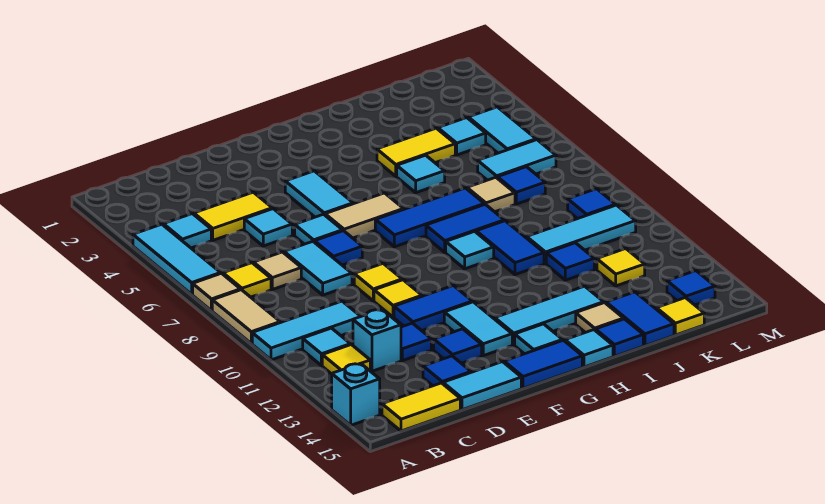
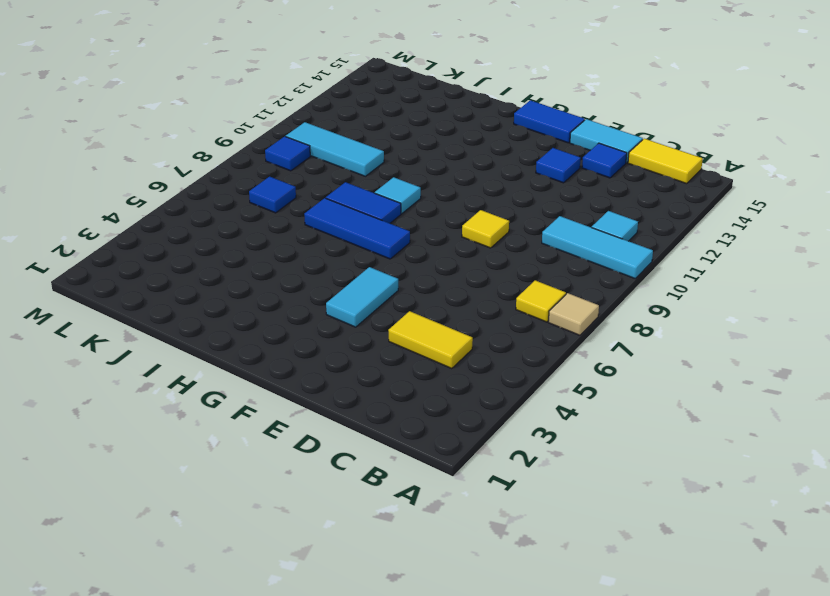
none -> cyan 1x3 tile [133,224,221,294]
none -> tan 1x2 tile [212,290,280,343]
none -> cyan 1x1 brick [332,363,380,425]
none -> cyan 1x1 tile [163,214,211,248]

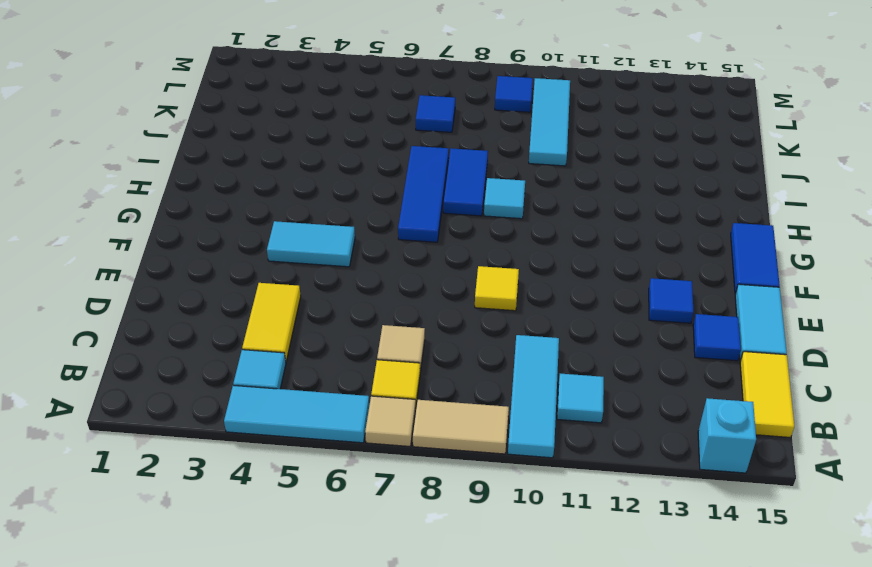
none -> yellow 1x1 tile [322,345,370,374]
none -> cyan 1x1 brick [353,309,401,371]
none -> cyan 1x1 tile [244,209,292,246]
none -> cyan 1x2 tile [284,241,352,295]

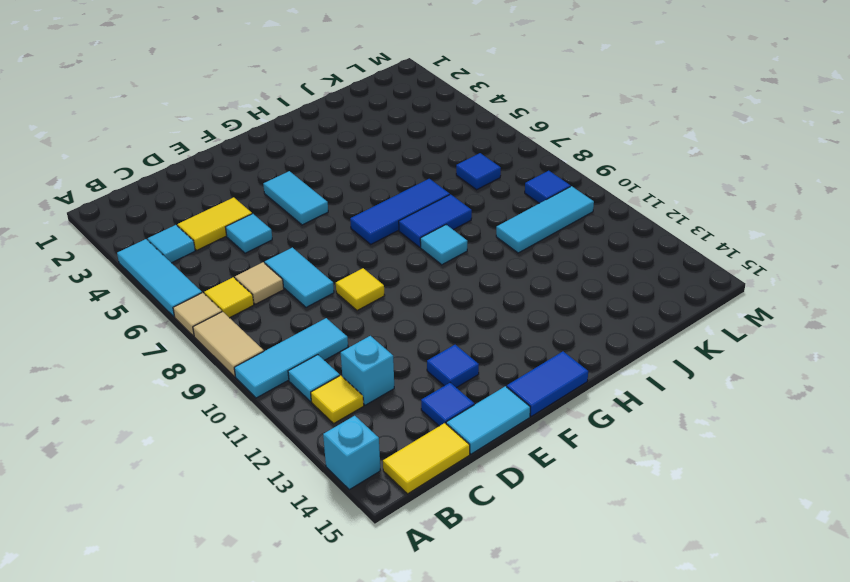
none -> blue 1x1 tile [401,323,431,361]
none -> cyan 1x1 tile [295,214,343,244]
none -> blue 1x1 tile [315,231,362,265]
none -> yellow 1x1 tile [374,280,422,317]

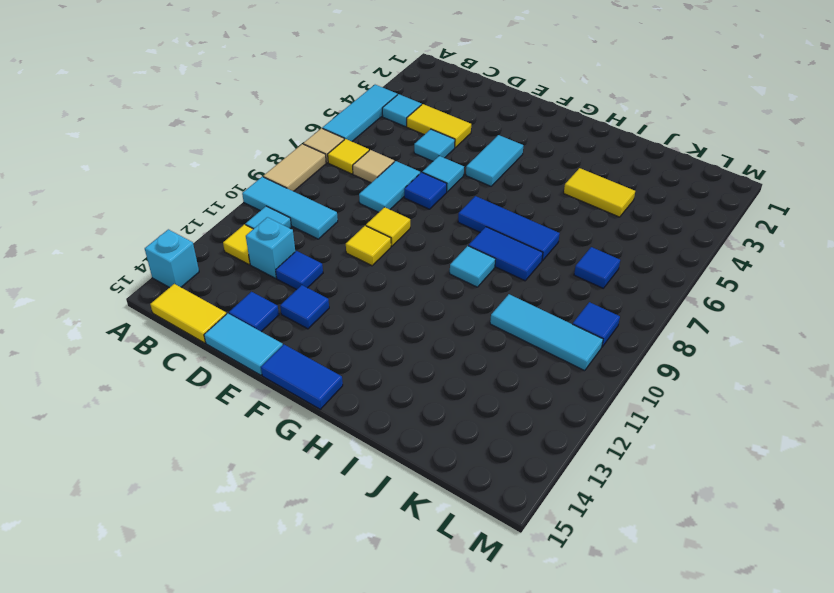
none -> blue 1x2 tile [394,286,472,331]
none -> tan 1x2 tile [325,193,404,238]
none -> cyan 1x2 tile [444,302,512,356]
none -> cyan 1x3 tile [495,286,604,345]

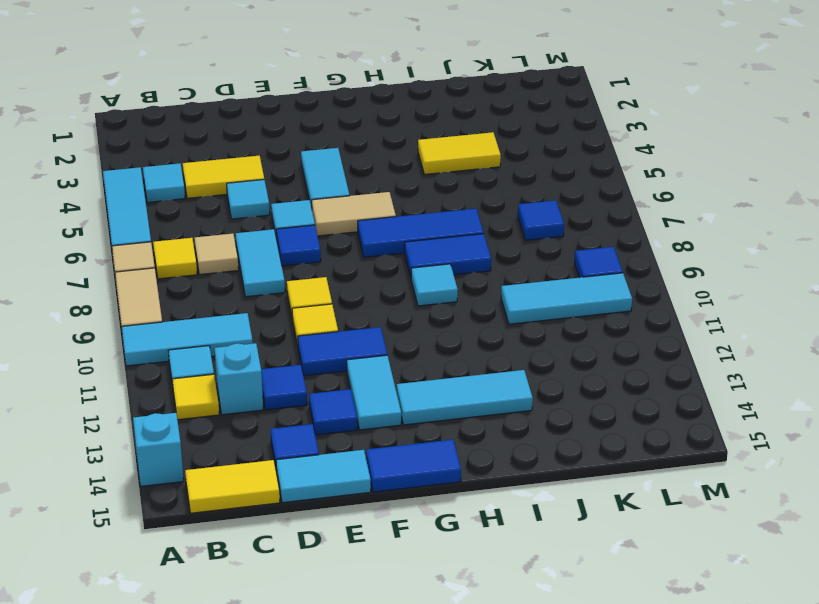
none -> cyan 1x1 tile [515,324,563,354]
none -> cyan 1x1 tile [565,330,613,367]
none -> cyan 1x1 tile [397,155,445,193]
none -> blue 1x2 tile [476,221,544,275]

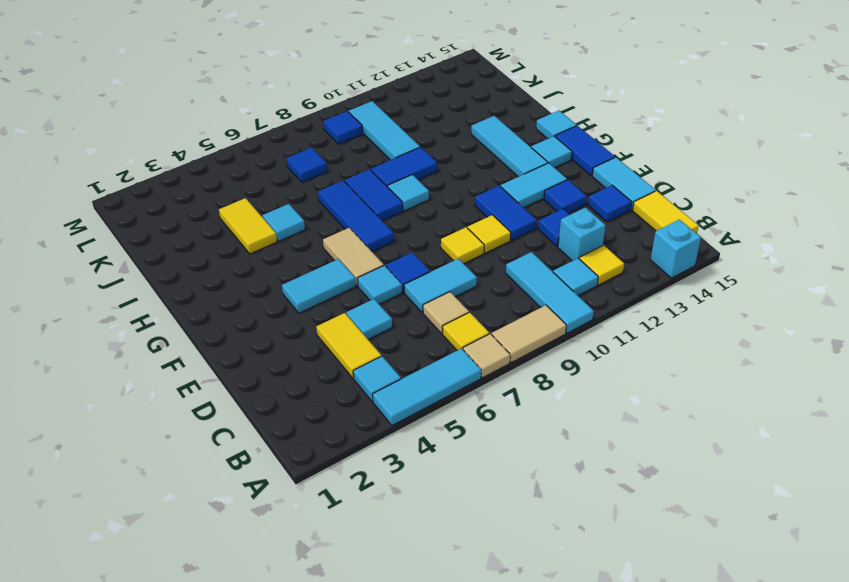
none -> tan 1x1 tile [576,303,624,333]
none -> blue 1x1 tile [595,319,643,356]
none -> tan 1x1 tile [467,177,515,212]
none -> blue 1x1 tile [546,243,594,280]

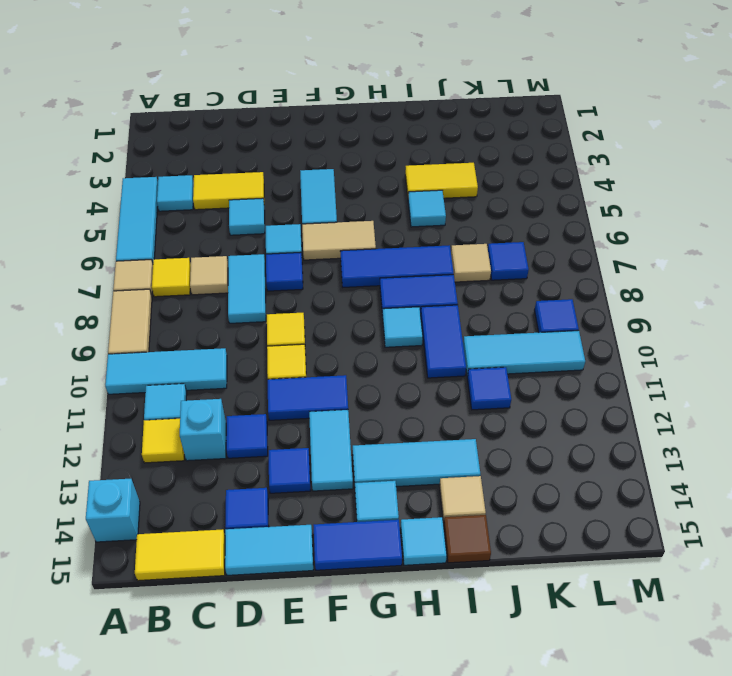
brown 1x1 tile [444,515,491,563] -> blue 1x1 tile [595,319,643,356]
none -> blue 1x2 tile [606,292,674,346]
none -> cyan 1x1 tile [438,118,486,155]
none -> cyan 1x2 tile [478,140,556,180]
none -> yellow 1x1 tile [597,249,645,286]

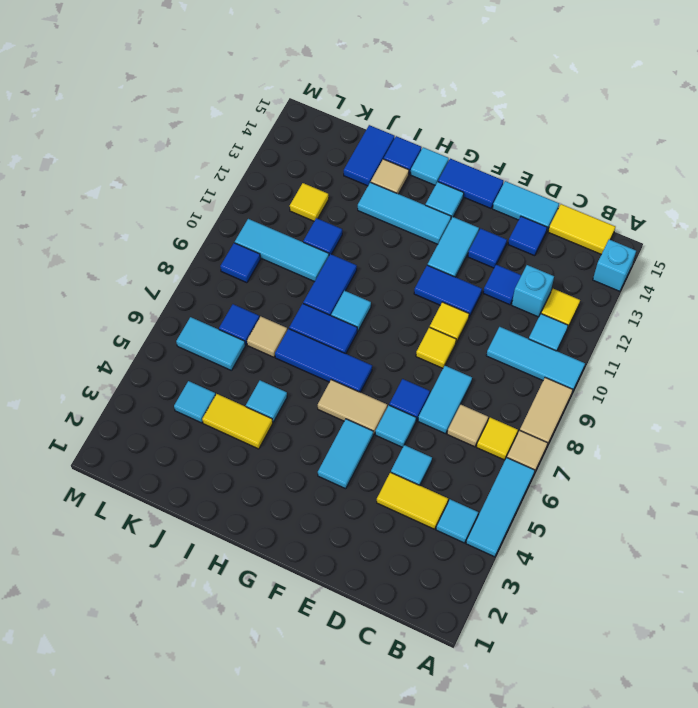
none -> yellow 1x1 tile [656,298,704,335]
none -> cyan 1x2 tile [468,107,536,153]
none -> blue 1x1 tile [667,271,715,305]

